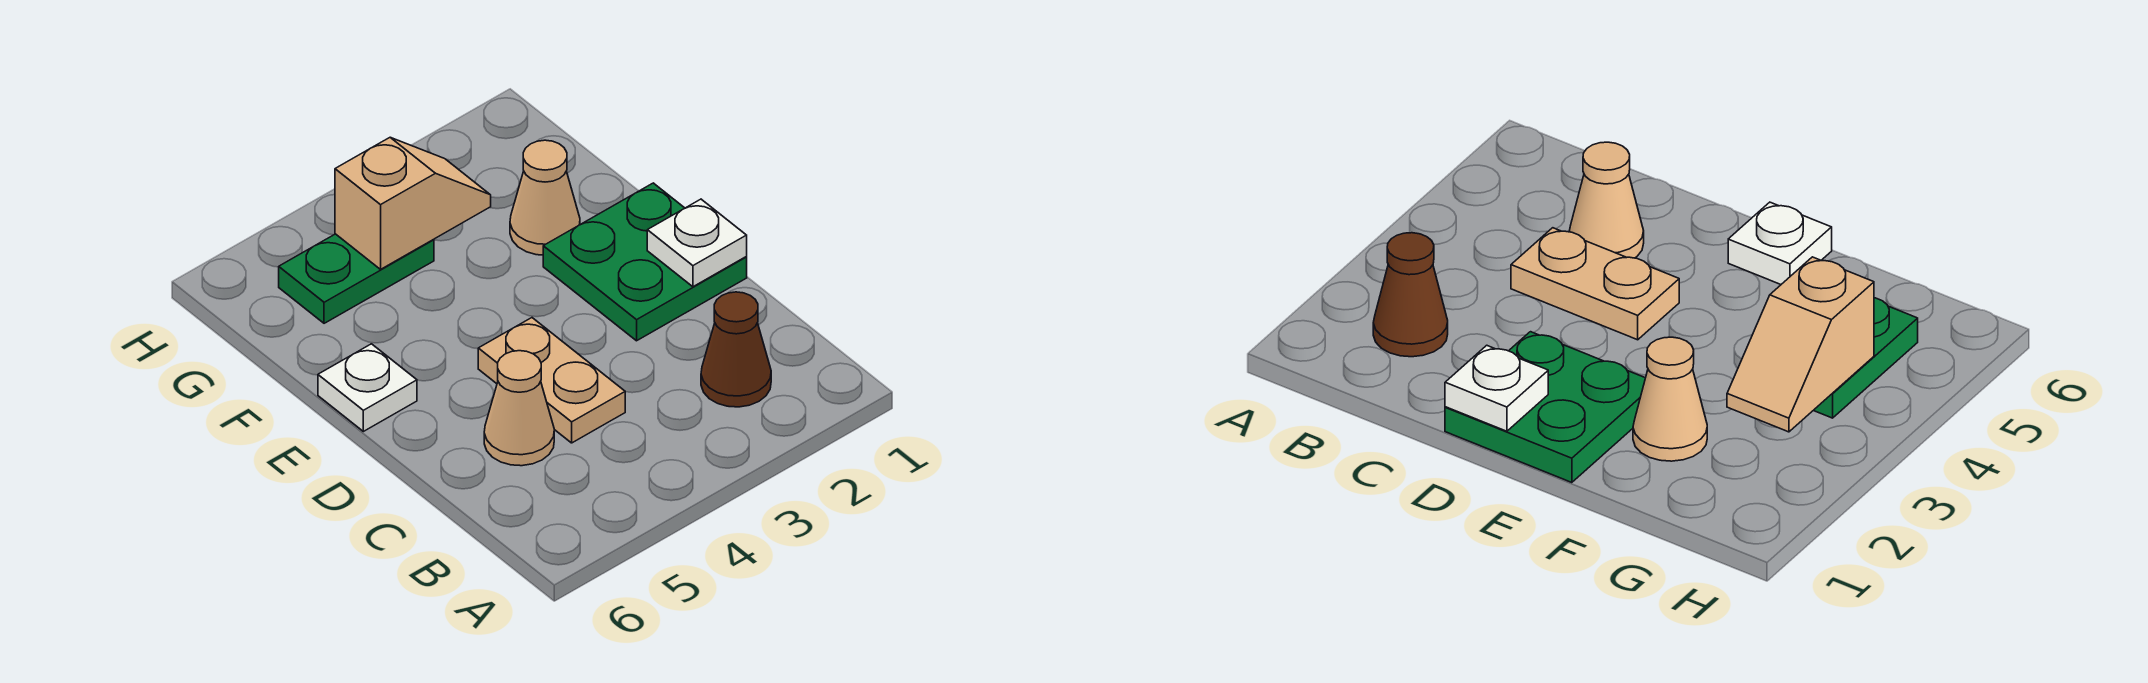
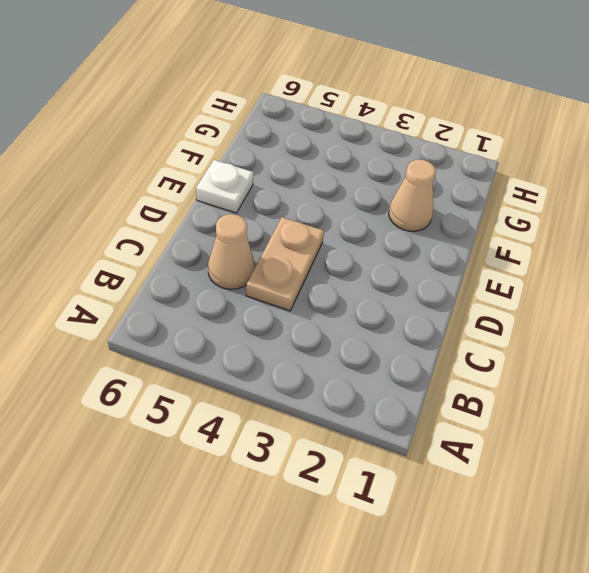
none -> brown 1x1 cone [701,292,771,407]
none -> green 2x2 plate [543,183,747,341]

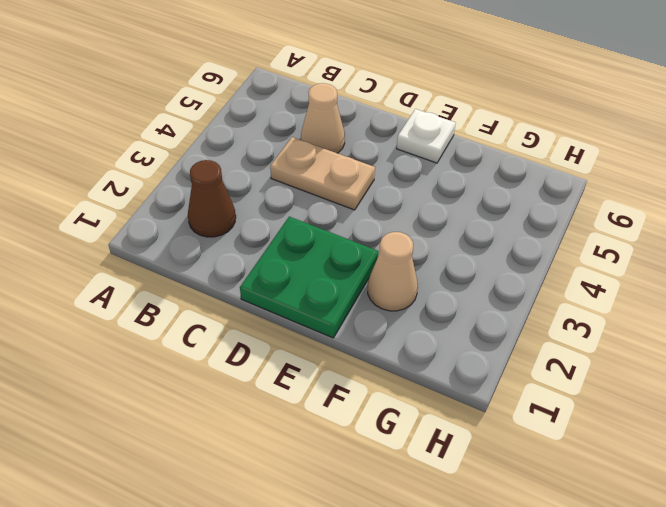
none -> green 1x2 plate [279,234,434,323]
none -> white 1x1 plate [647,199,747,287]

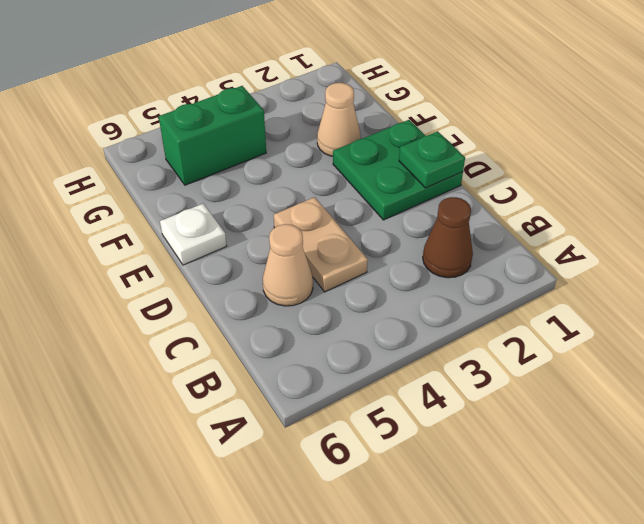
green 1x1 plate [399,131,465,188] -> white 1x1 plate [647,199,747,287]
green 1x2 brick [159,86,266,185] -> green 1x2 plate [279,234,434,323]
none -> tan 1x2 slope [335,138,491,269]

